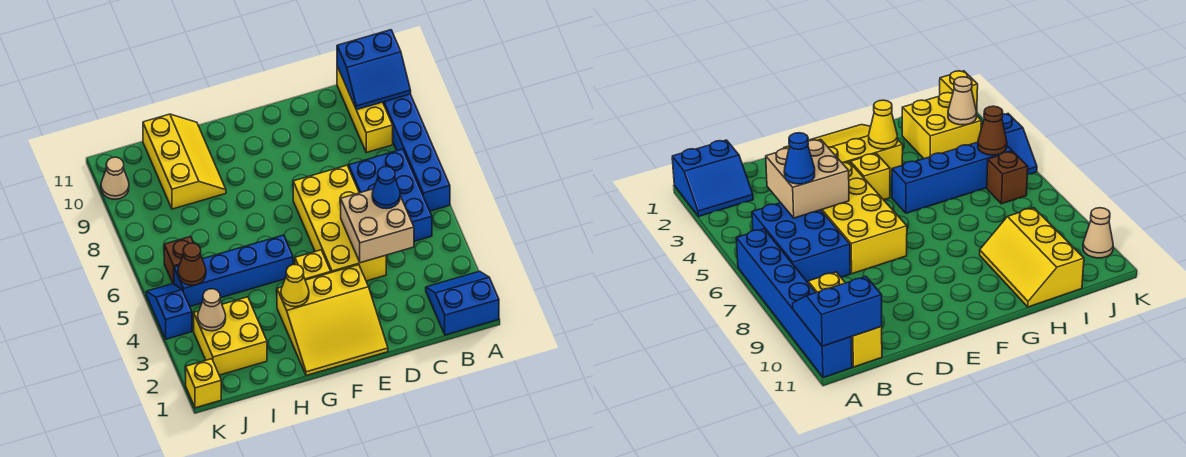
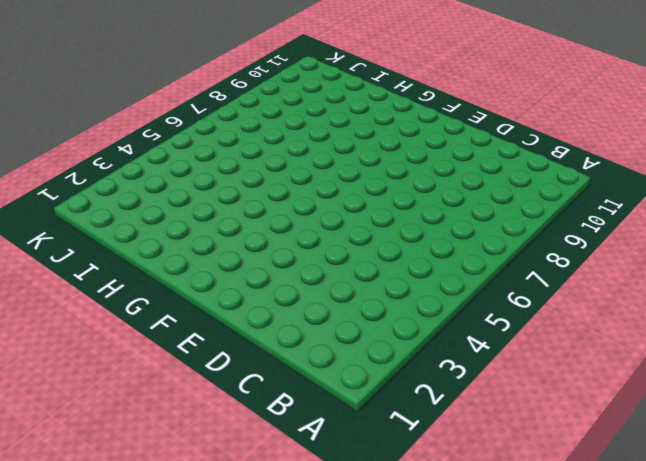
none -> blue 2x2 slope [426,271,499,335]
none -> blue 1x6 brick [383,94,450,211]
none -> blue 2x3 brick [349,149,432,241]

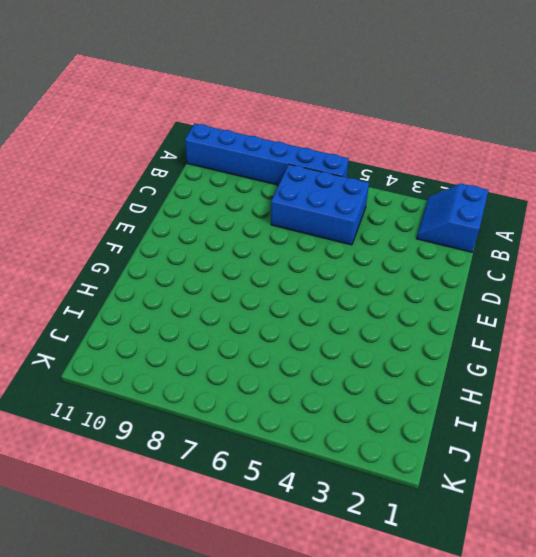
none -> yellow 1x3 brick [337,66,393,153]
none -> yellow 2x4 brick [293,165,386,281]
none -> yellow 3x3 slope [277,265,388,376]

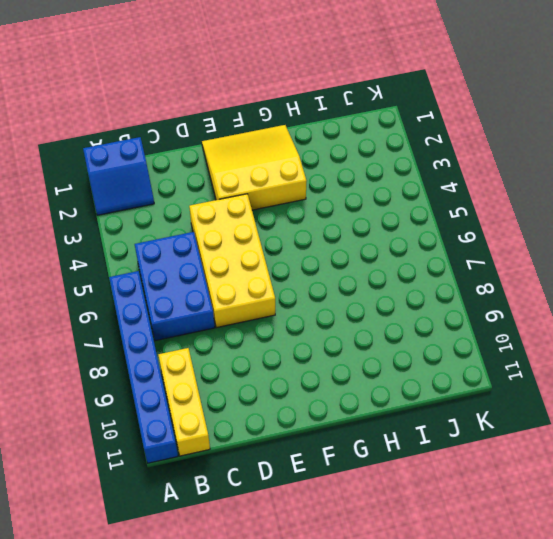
none -> yellow 1x1 brick [295,250,331,280]
none -> blue 1x4 brick [174,235,293,307]
none -> yellow 2x3 slope [143,114,226,209]

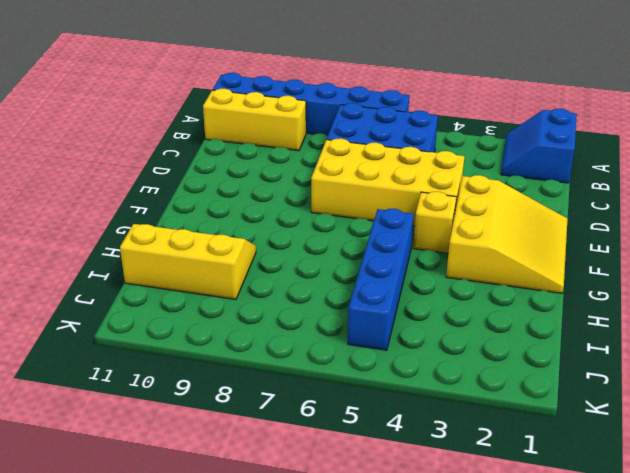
none -> yellow 2x2 brick [194,297,267,375]
none -> brown 1x1 brick [164,237,193,284]
none -> yellow 1x1 brick [186,359,221,408]

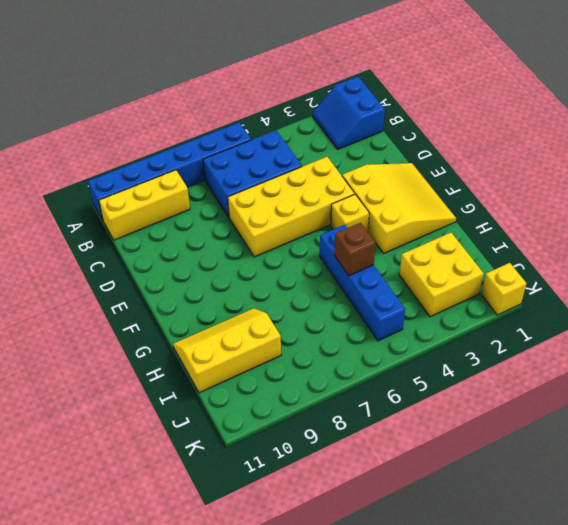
brown 1x1 brick [334,223,375,276] -> brown 1x1 brick moved to [164,237,193,284]
none -> blue 1x2 slope [146,284,192,339]
none -> tan 1x1 cone [101,157,129,199]
none -> blue 2x2 slope [337,30,411,110]

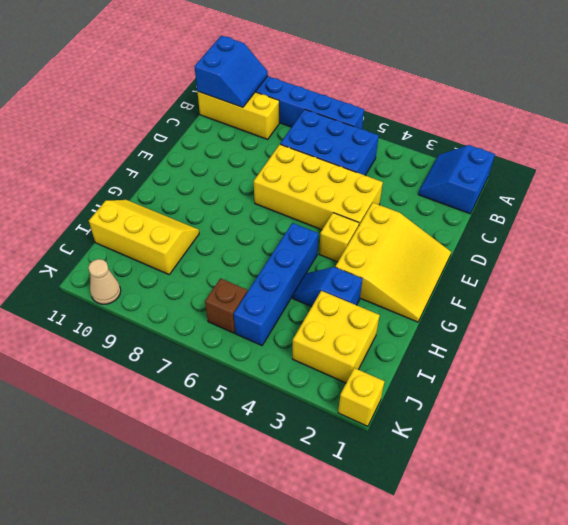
blue 1x2 slope [293,267,362,307] -> blue 1x2 slope moved to [146,284,192,339]
none -> tan 2x2 brick [341,189,414,263]
none -> yellow 1x1 cone [281,265,309,307]
none -> tan 1x1 cone [198,289,226,331]

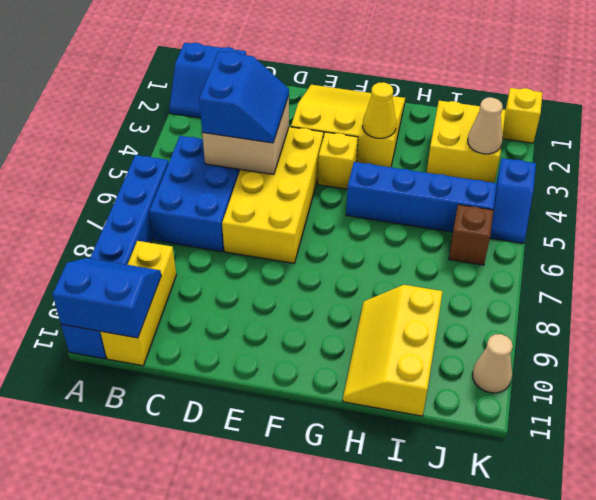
blue 2x2 slope [199,51,289,143] -> blue 1x1 cone [372,167,400,209]
none -> brown 1x1 cone [178,243,206,285]

